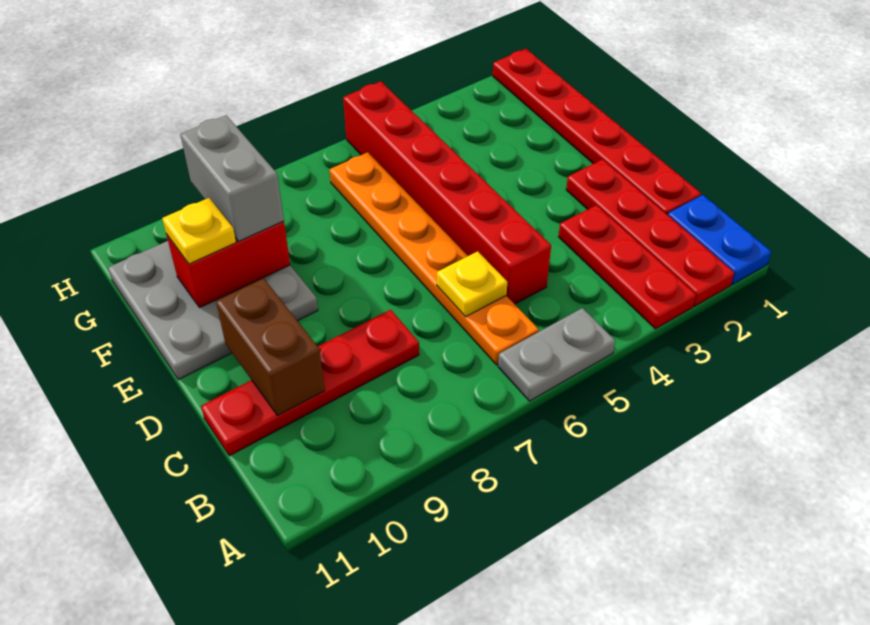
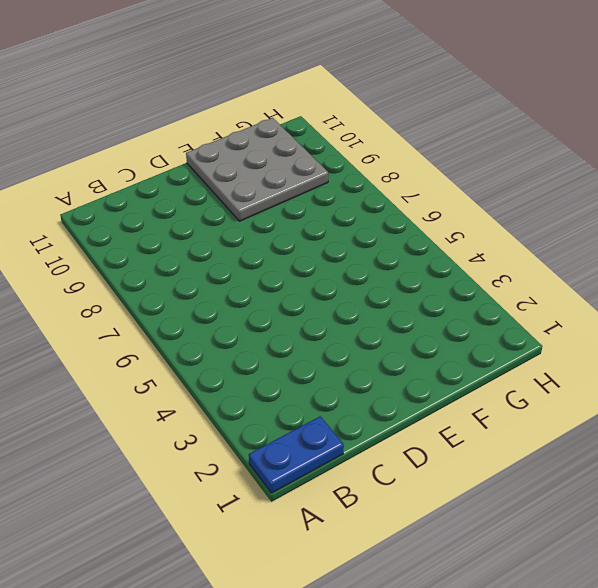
none -> red 1x4 plate [566,159,734,306]
none -> red 1x3 plate [558,205,696,329]
none -> grey 1x2 plate [498,308,615,401]

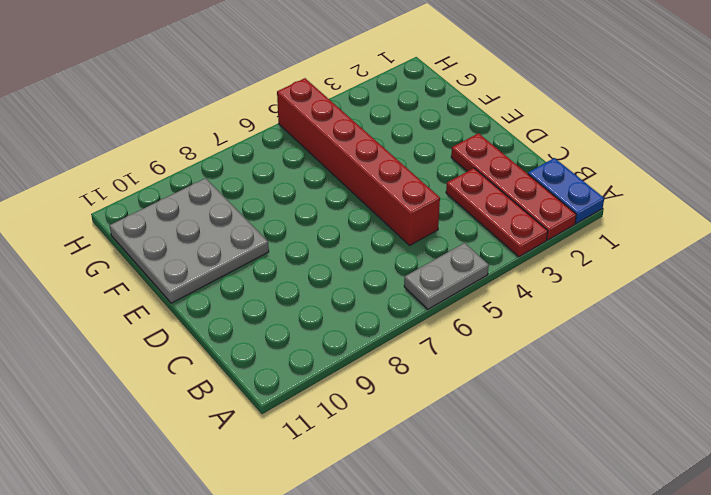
none -> orange 1x6 plate [330,152,539,365]
none -> red 1x6 plate [493,49,701,215]
none -> red 1x4 plate [201,310,419,456]

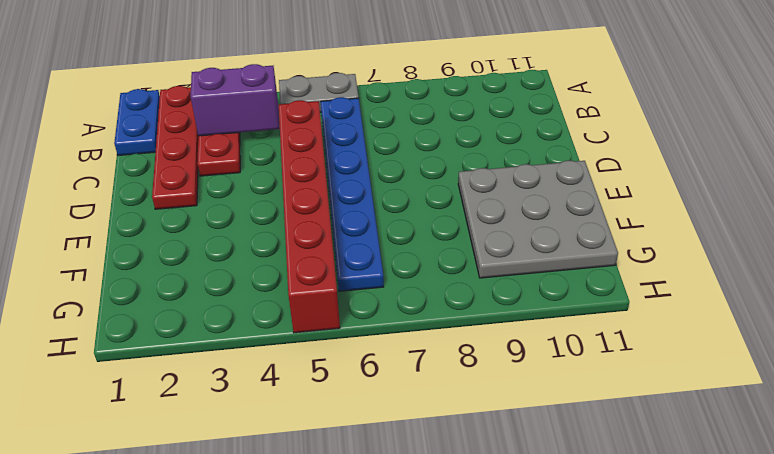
purple 1x2 brick [191,64,280,136] -> none
blue 1x6 plate [321,97,384,291] -> orange 1x6 plate [330,152,539,365]
none -> red 1x6 plate [493,49,701,215]
none -> red 1x4 plate [201,310,419,456]
none -> yellow 1x1 plate [437,251,507,317]

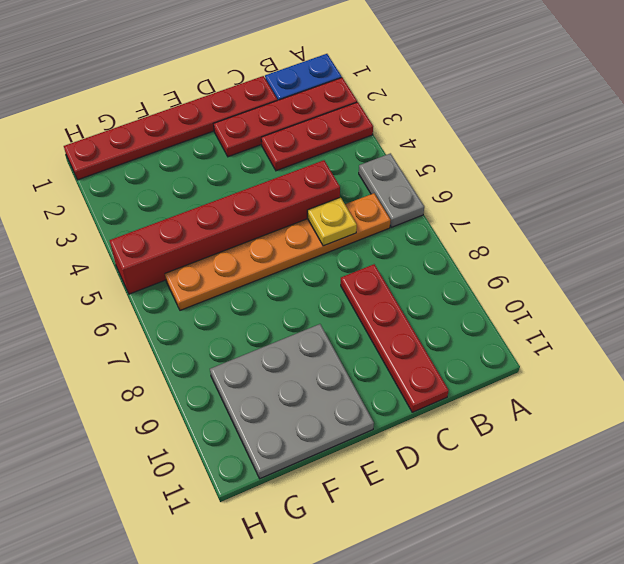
none -> brown 1x2 brick [216,278,325,416]
none -> red 1x2 brick [166,221,290,308]
none -> grey 1x2 brick [180,115,284,242]

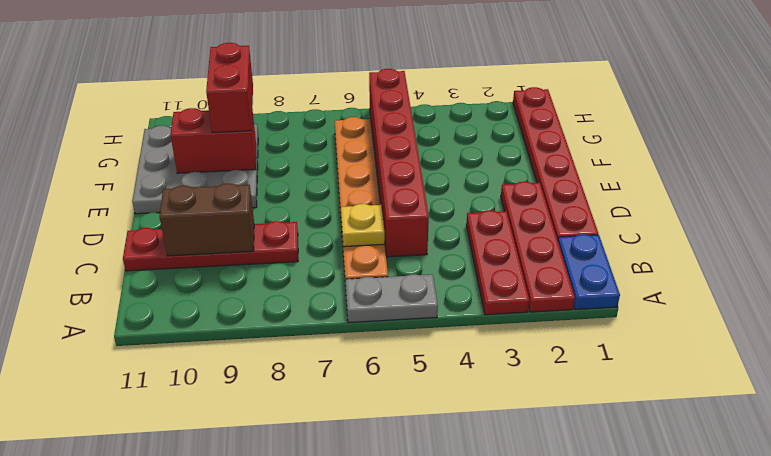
brown 1x2 brick [159,183,254,256] -> brown 1x2 brick turned to [216,278,325,416]
red 1x2 brick [206,43,253,133] -> grey 1x2 brick [180,115,284,242]
none -> yellow 1x1 plate [162,198,236,264]

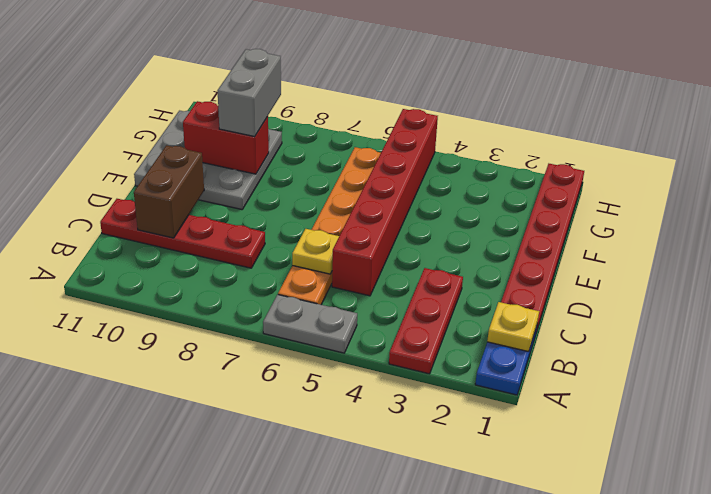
yellow 1x1 plate [487,302,539,352] -> yellow 1x1 plate moved to [162,198,236,264]
none -> red 1x4 plate [566,159,734,306]

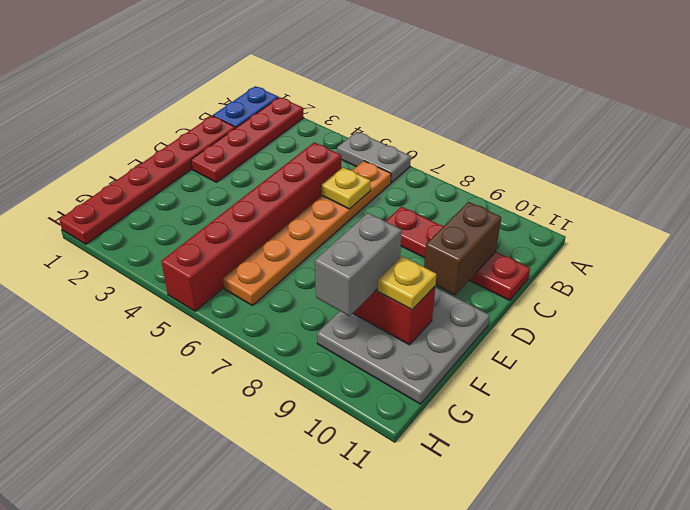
none -> red 1x3 plate [558,205,696,329]

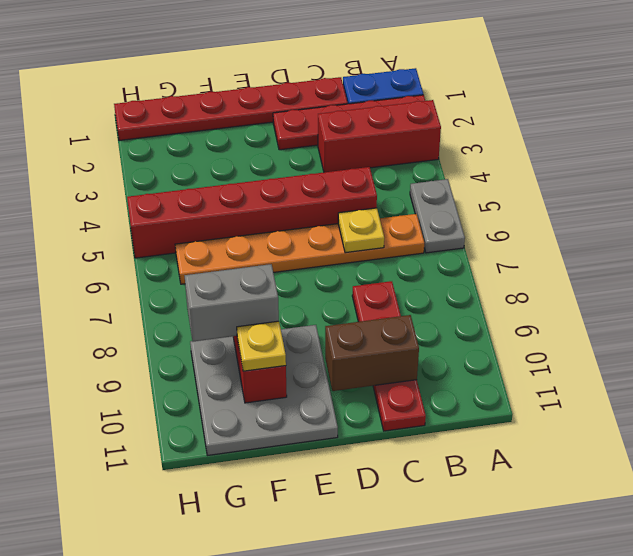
red 1x3 brick [318,100,441,172] -> red 1x3 plate [558,205,696,329]

